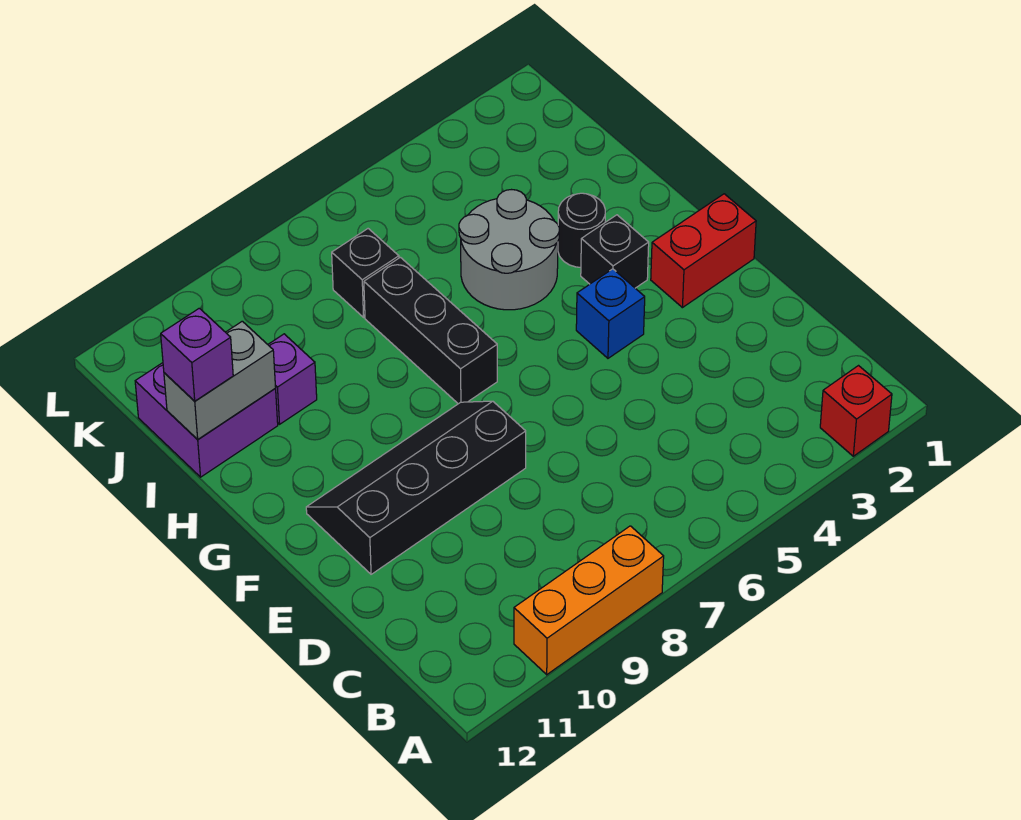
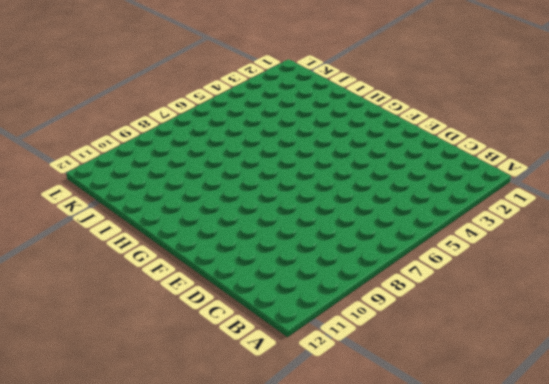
none -> red 1x1 brick [820,366,892,456]
none -> orange 1x3 brick [514,526,664,675]
none -> black 2x4 slope [306,401,526,574]

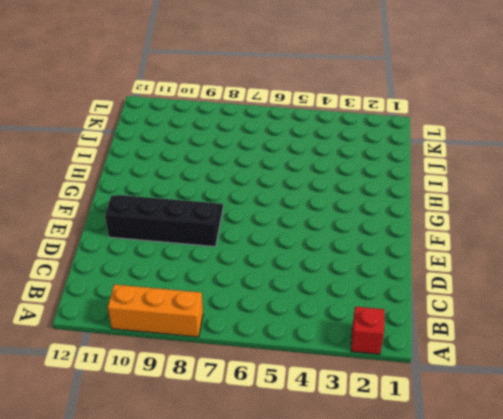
none -> red 1x2 brick [651,194,756,308]
none -> blue 1x1 brick [576,269,645,358]
none -> black 1x1 brick [581,215,649,288]

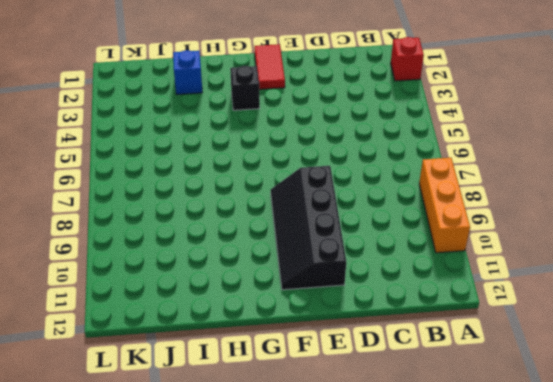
red 1x2 tile [255,44,285,89] -> red 1x2 brick [651,194,756,308]
blue 1x1 brick [173,50,202,94] -> blue 1x1 brick moved to [576,269,645,358]
none -> black 1x3 brick [364,257,497,404]
none -> black 1x1 round brick [558,193,605,267]
none -> grey 2x2 round brick [459,190,559,310]

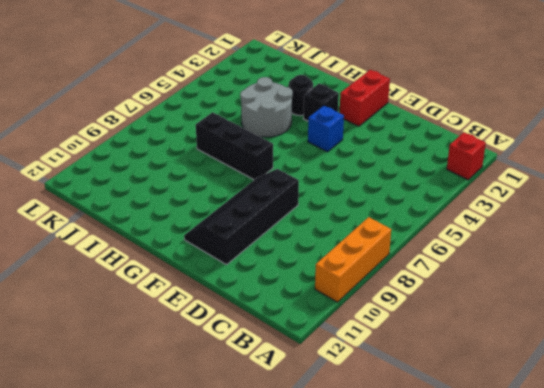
none -> purple 1x1 brick [268,334,317,424]
none -> purple 2x2 brick [135,363,278,477]
none -> black 1x1 brick [332,229,399,317]

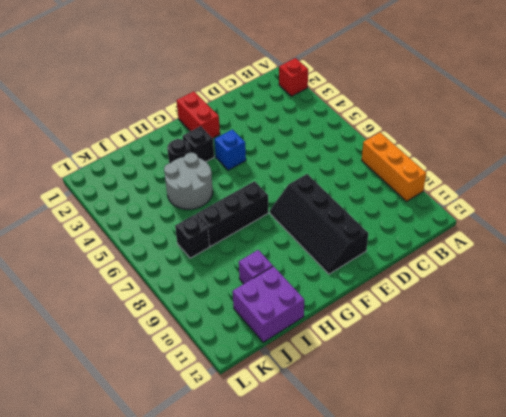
none -> grey 1x2 brick [164,321,276,440]
none -> purple 1x1 brick [161,308,233,401]

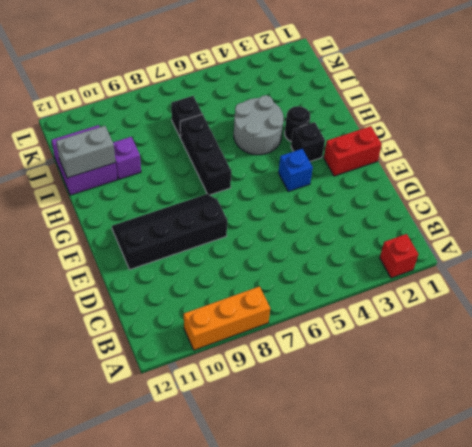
none -> purple 1x1 brick [161,308,233,401]

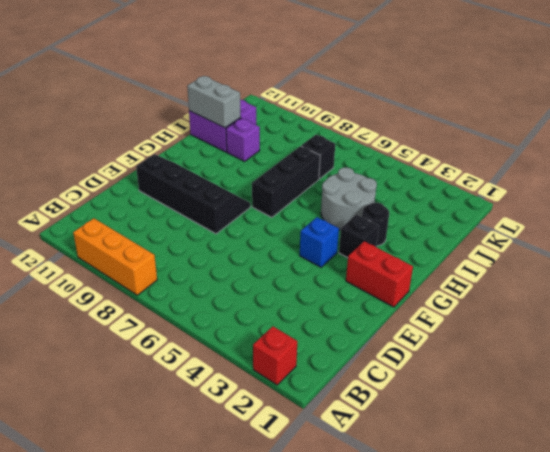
none -> purple 1x1 brick [161,308,233,401]

